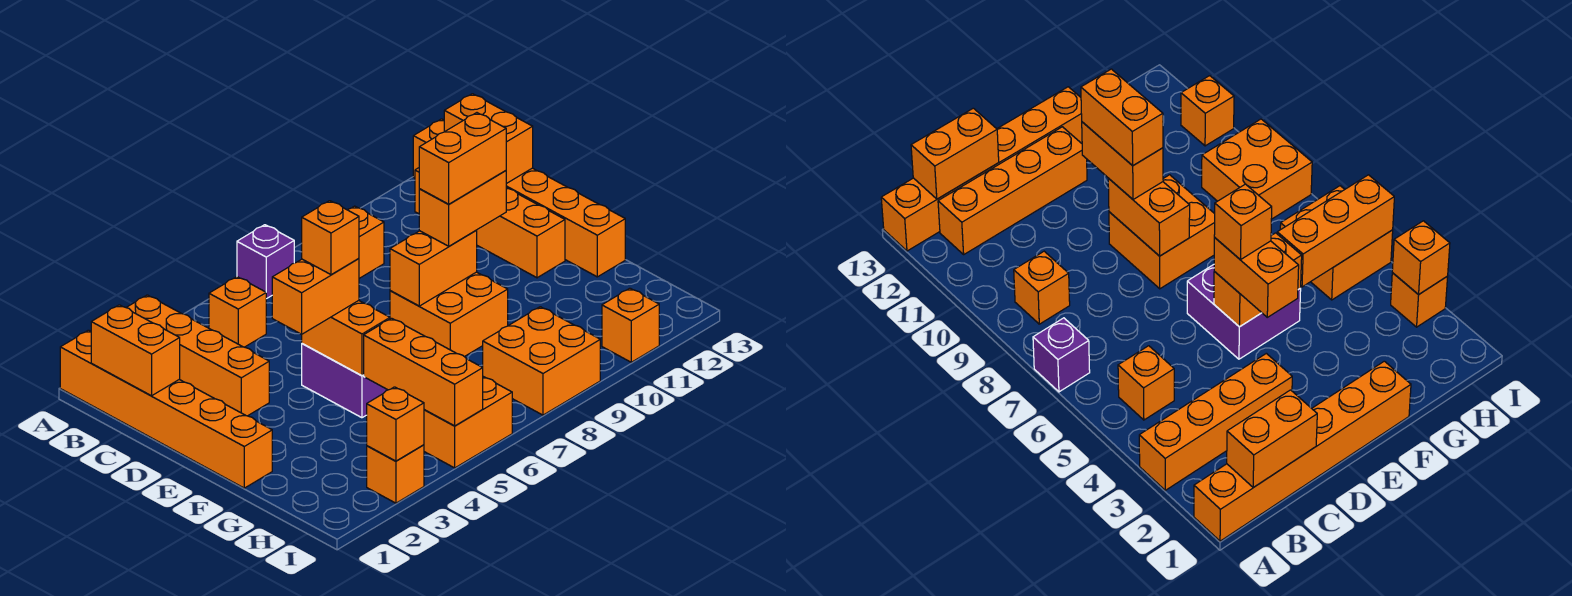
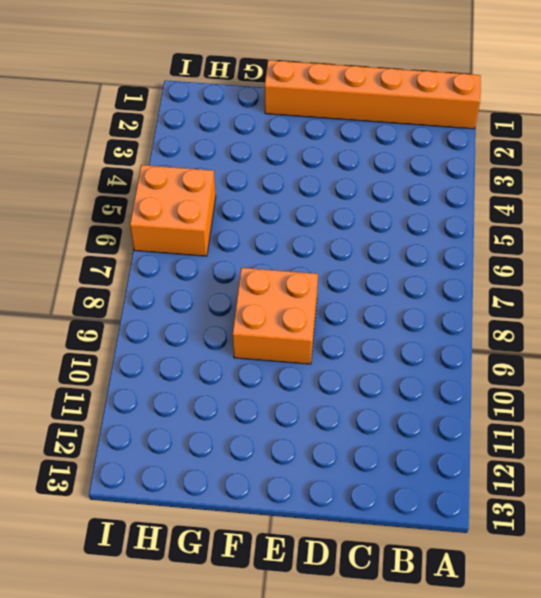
none -> orange 1x4 brick [126,295,269,416]
none -> purple 1x1 brick [237,225,294,299]
none -> orange 1x6 brick [413,119,625,277]

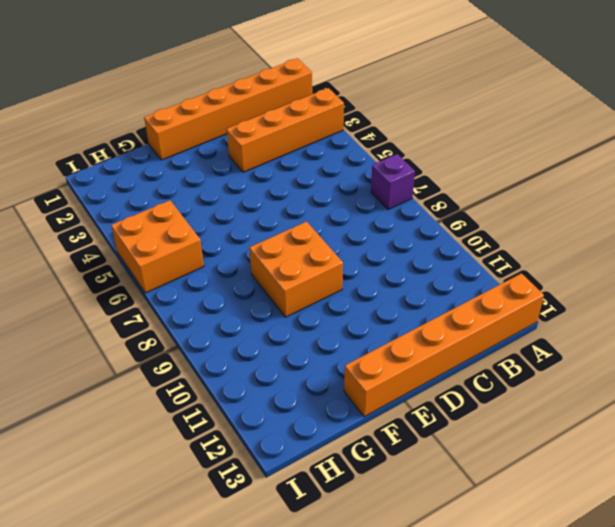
none -> orange 1x1 brick [209,277,266,347]
none -> orange 1x1 brick [347,206,384,278]
none -> orange 1x4 brick [415,168,565,278]

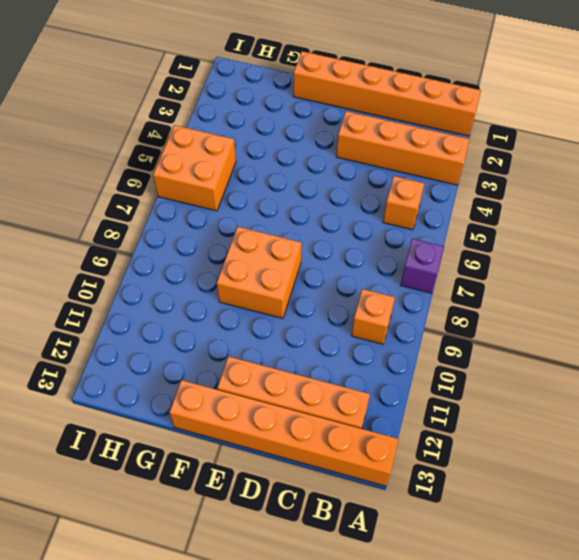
none -> purple 2x2 brick [302,344,387,418]
none -> orange 2x2 brick [483,307,600,415]
none -> orange 1x1 brick [367,445,424,503]

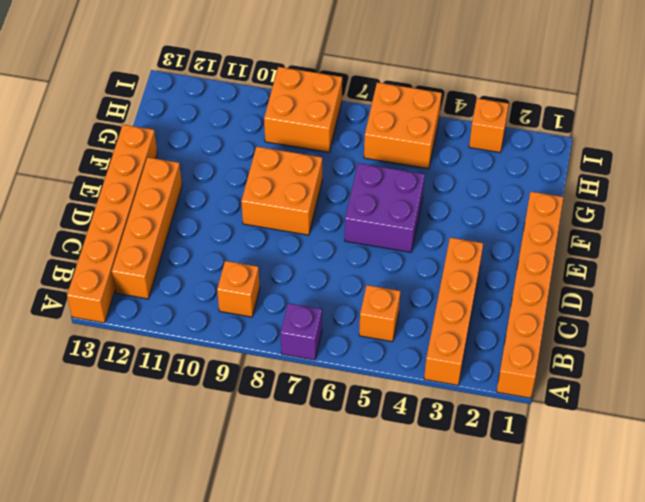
none -> orange 1x1 brick [602,288,659,362]
none -> orange 1x2 brick [91,305,180,396]
none -> orange 1x2 brick [444,94,533,184]

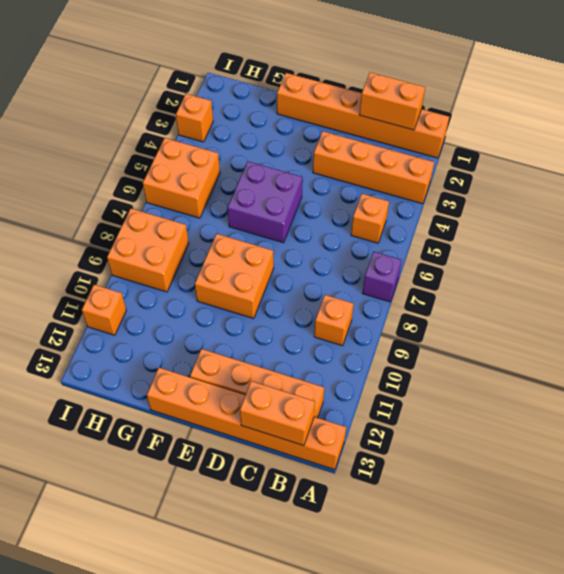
none -> orange 1x2 brick [302,301,390,376]
none -> orange 1x2 brick [390,230,477,306]
none -> orange 1x3 brick [364,318,483,426]

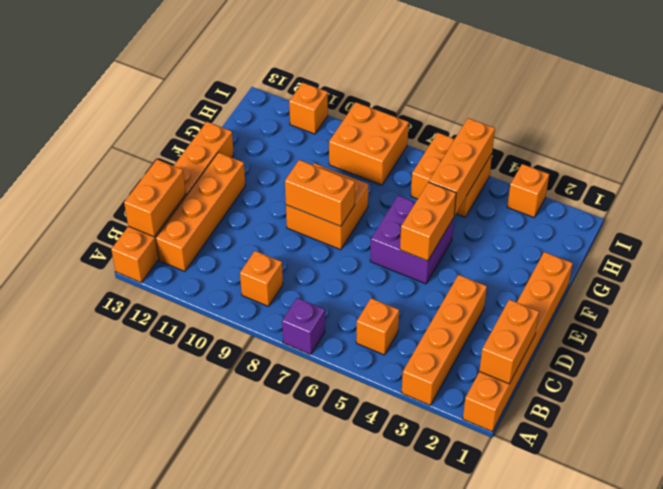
none -> orange 1x1 brick [367,387,424,461]
none -> orange 1x2 brick [272,258,359,334]
none -> orange 1x2 brick [419,171,506,246]

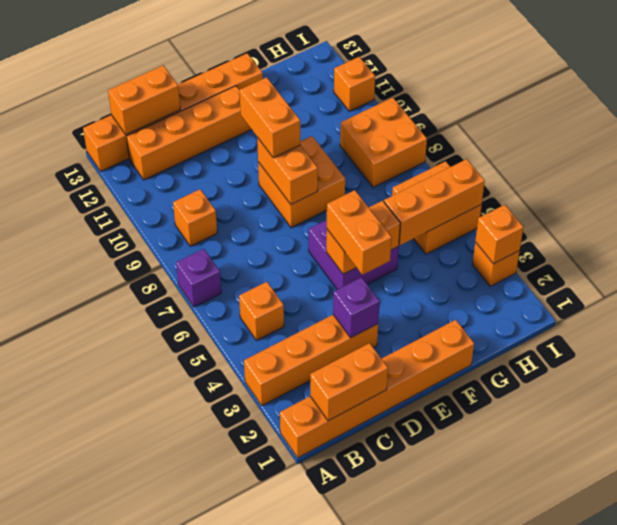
purple 1x1 brick [333,277,380,338] -> none
none -> orange 1x1 brick [302,201,359,275]
none -> orange 1x2 brick [419,113,506,204]

